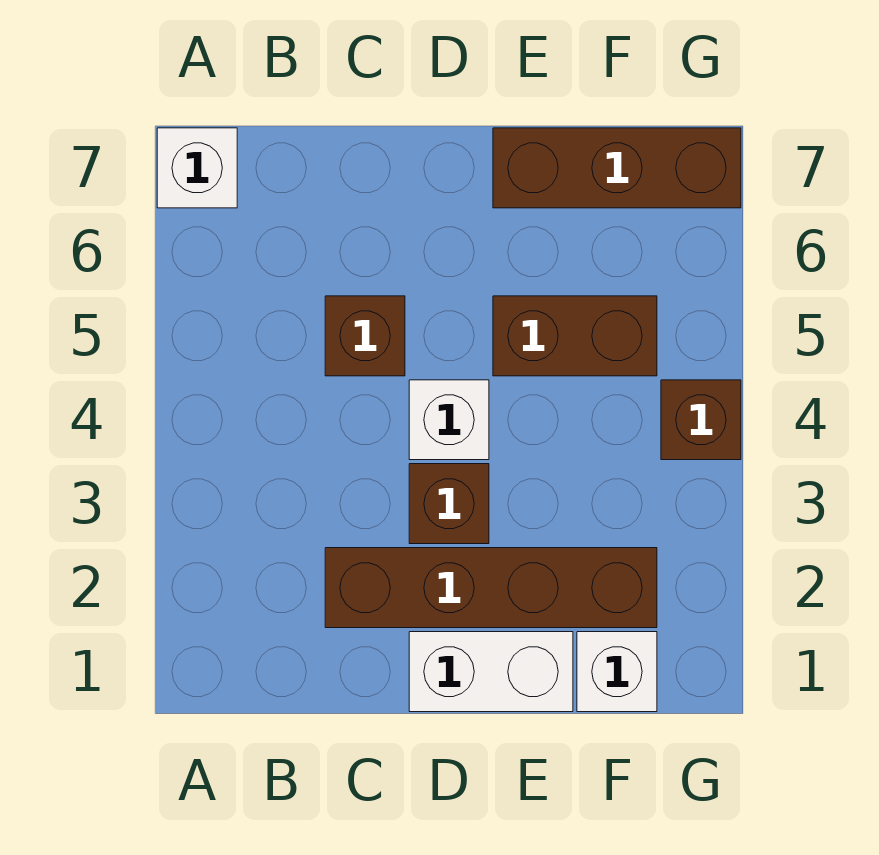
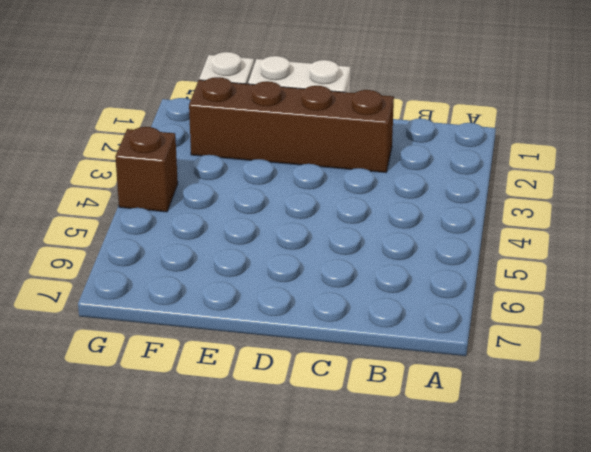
none -> white 1x1 brick [157,128,237,208]
none -> brown 1x1 brick [325,296,405,376]

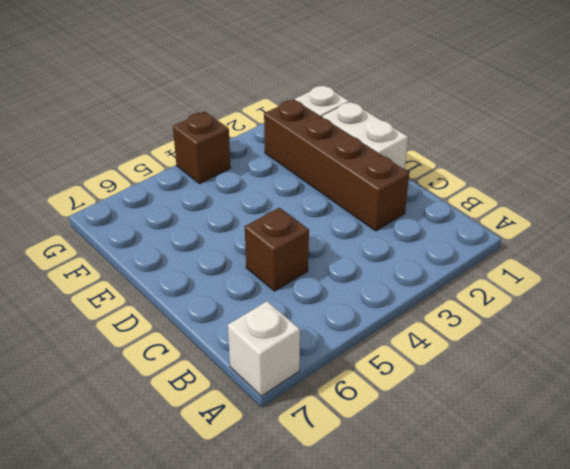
none -> brown 1x1 brick [409,464,489,544]
none -> white 1x1 brick [409,380,489,460]

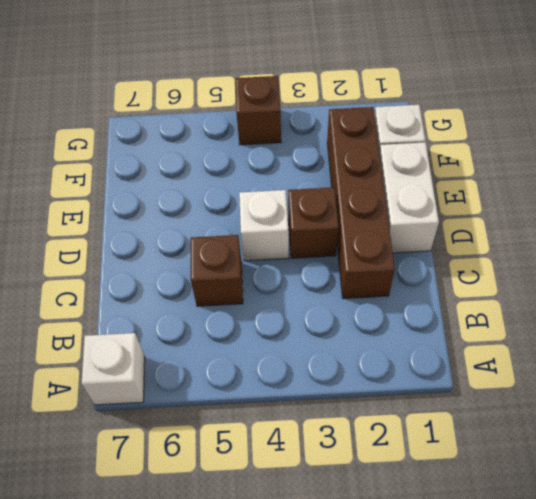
none -> brown 1x2 brick [493,296,657,376]
none -> brown 1x3 brick [493,128,741,208]

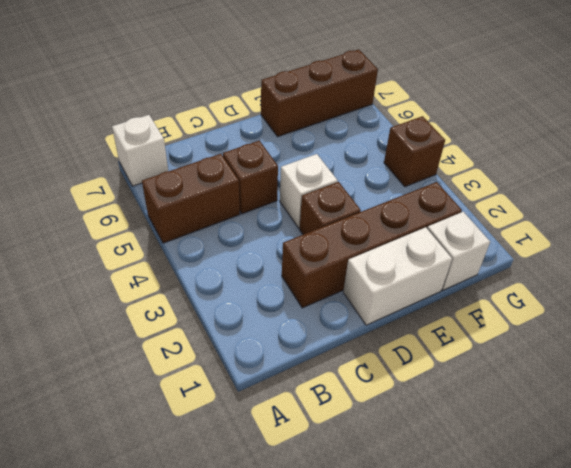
brown 1x2 brick [142,154,240,243] -> brown 1x2 brick moved to [493,296,657,376]

